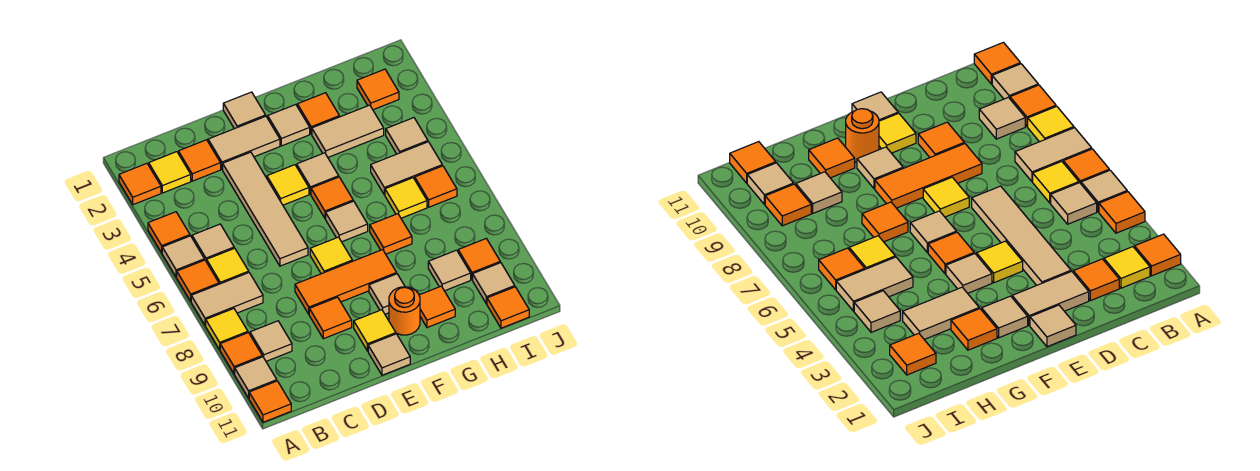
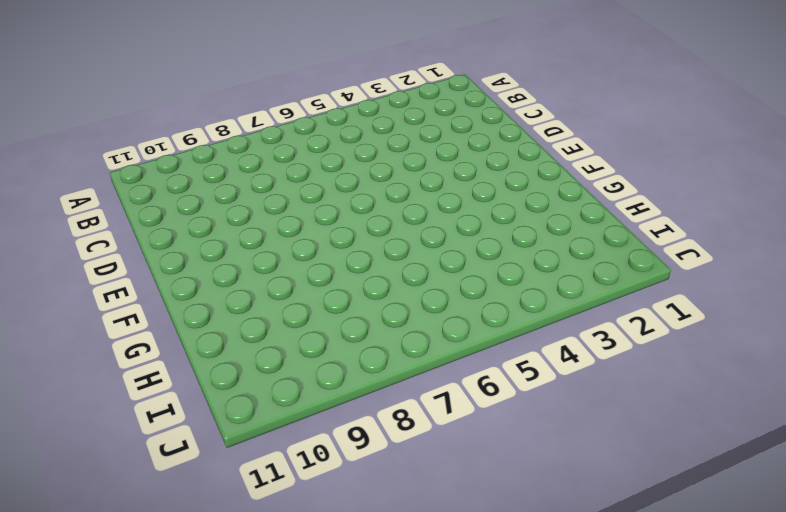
none -> orange 1x1 tile [119,164,161,205]
none -> orange 1x1 tile [148,212,190,253]
none -> tan 1x1 tile [162,236,204,277]
none -> orange 1x1 tile [177,260,219,301]

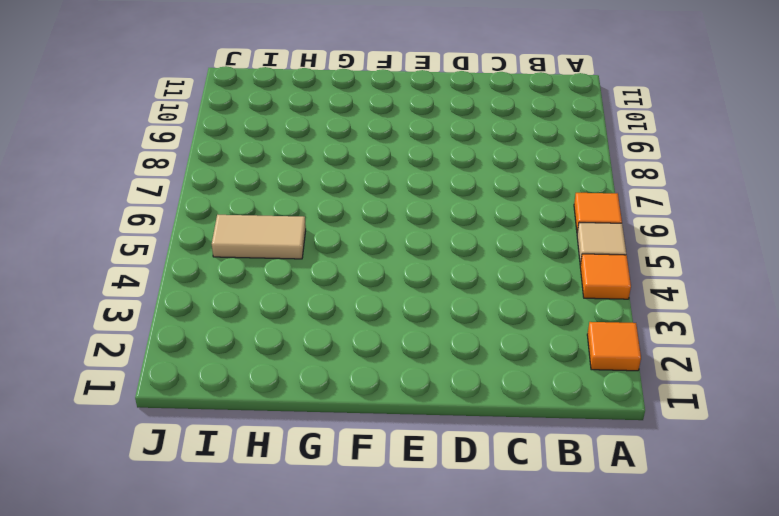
none -> tan 1x2 tile [191,273,263,326]
none -> yellow 1x1 tile [206,309,248,350]
none -> orange 1x1 tile [220,333,262,374]
none -> tan 1x1 tile [235,357,277,398]

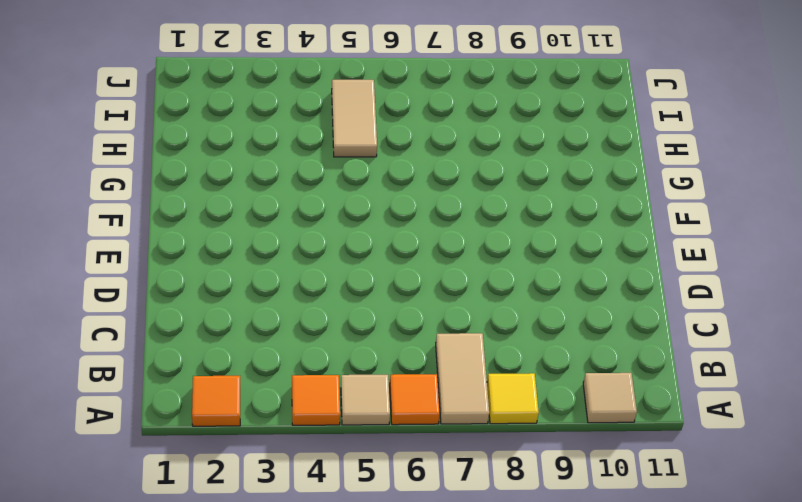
none -> orange 1x1 tile [220,333,262,374]
none -> orange 1x1 tile [249,381,291,422]
none -> yellow 1x1 tile [149,152,191,193]
none -> tan 1x1 tile [192,224,234,262]

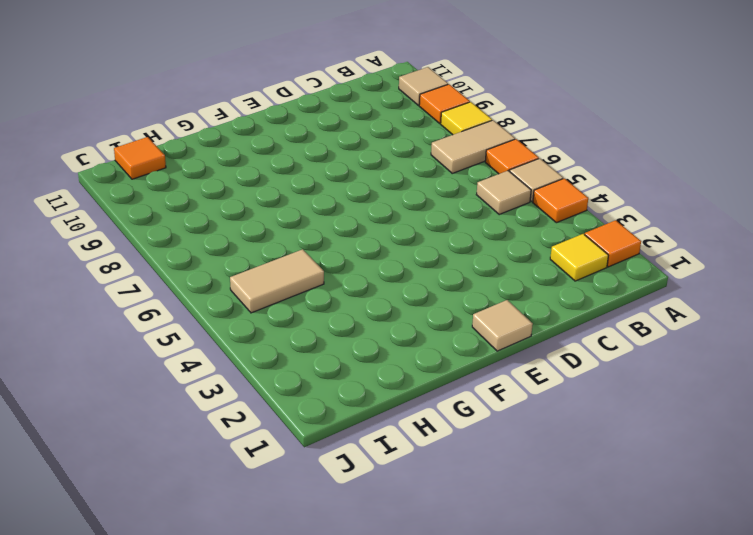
none -> orange 1x1 tile [249,381,291,422]
none -> yellow 1x1 tile [207,248,249,284]
none -> tan 1x1 tile [250,321,292,361]
none -> orange 1x1 tile [178,140,221,181]

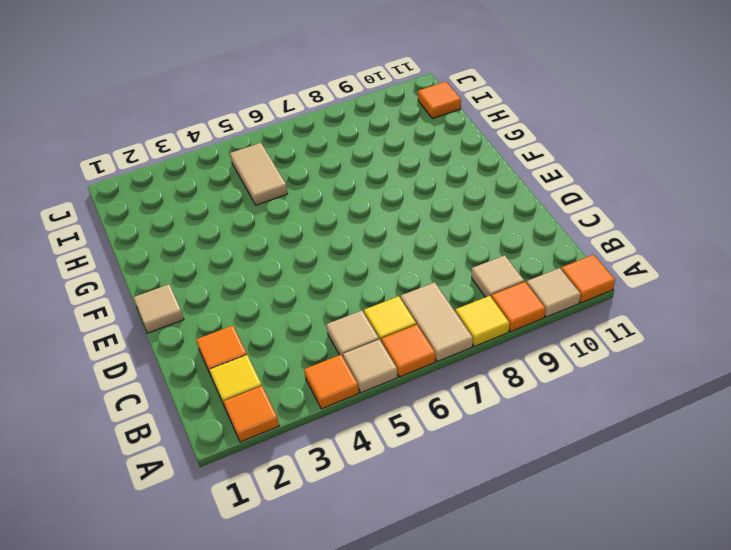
none -> tan 1x2 tile [208,116,280,169]
none -> tan 1x4 tile [223,152,308,266]
none -> orange 1x3 tile [295,250,397,314]
none -> orange 1x1 tile [309,297,352,339]

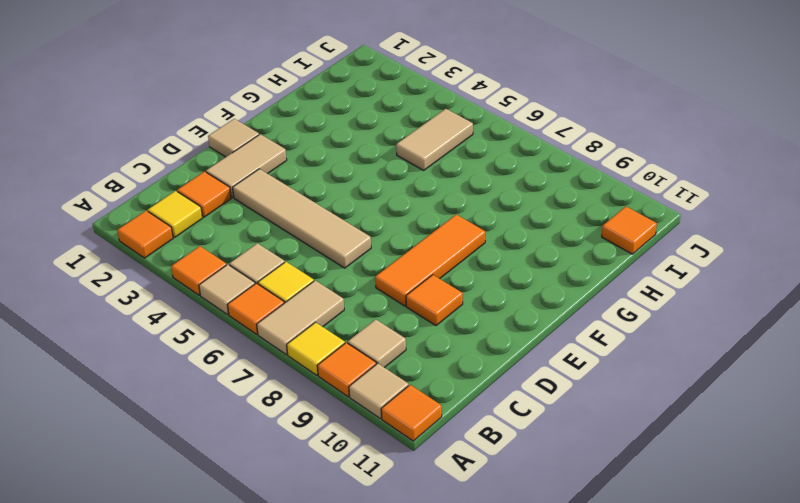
none -> yellow 1x1 tile [267,165,309,205]
none -> yellow 1x1 tile [310,237,352,274]
none -> yellow 1x1 tile [354,310,396,351]
none -> tan 1x1 tile [368,334,410,375]

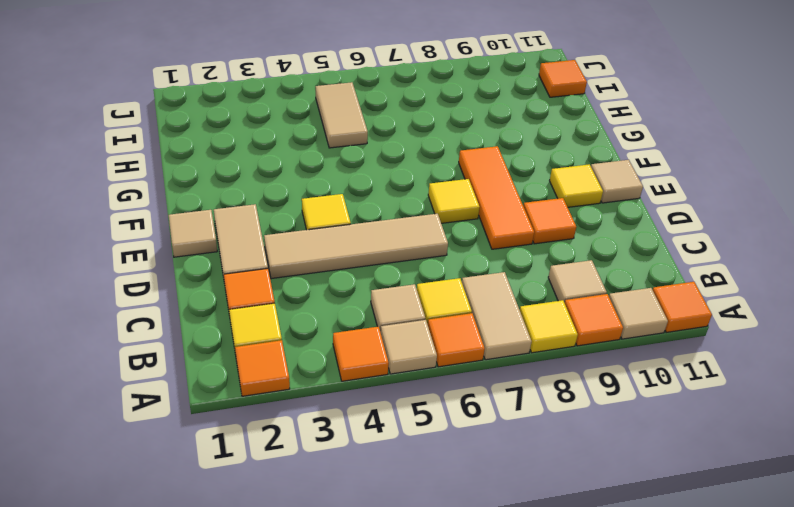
none -> tan 1x1 tile [268,105,310,146]
none -> tan 1x1 tile [297,153,339,194]
none -> orange 1x1 tile [311,177,353,218]
none -> tan 1x1 tile [326,201,368,242]

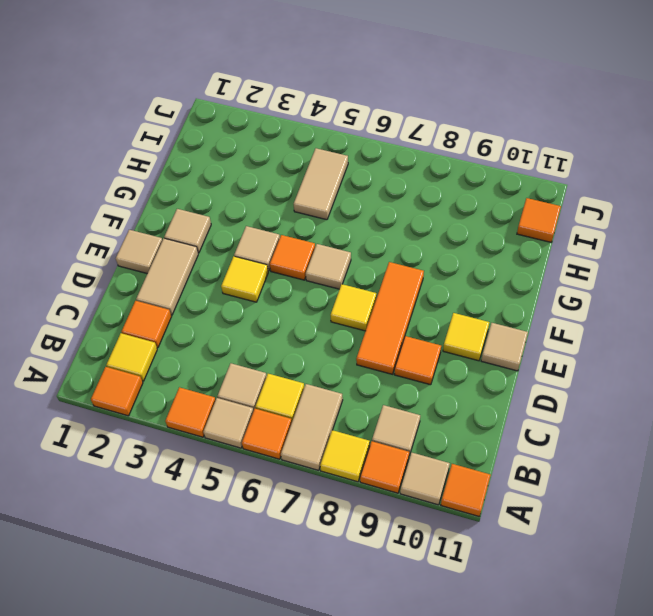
none -> tan 1x4 tile [223,152,308,266]
none -> tan 1x1 tile [369,274,405,314]
none -> orange 1x1 round brick [389,287,420,335]
none -> orange 1x1 tile [297,93,339,134]

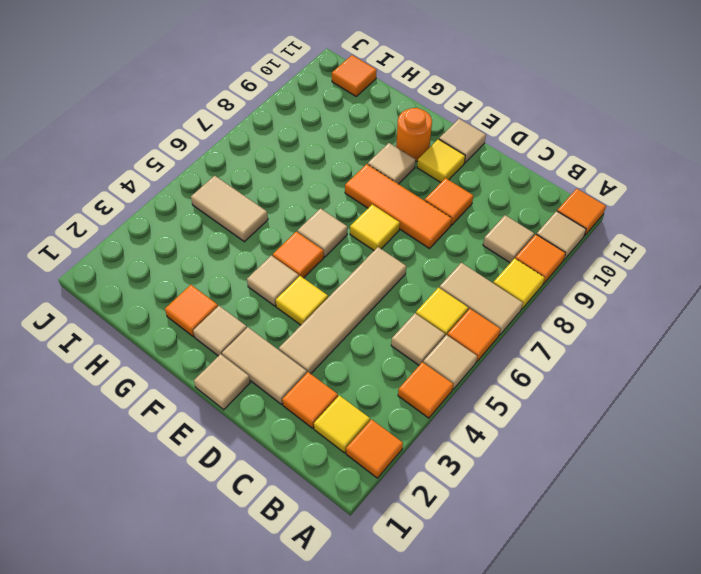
none -> tan 1x2 tile [312,105,384,157]
none -> orange 1x1 tile [370,214,412,254]
none -> orange 1x1 tile [419,286,455,328]
none -> yellow 1x1 tile [385,178,427,218]

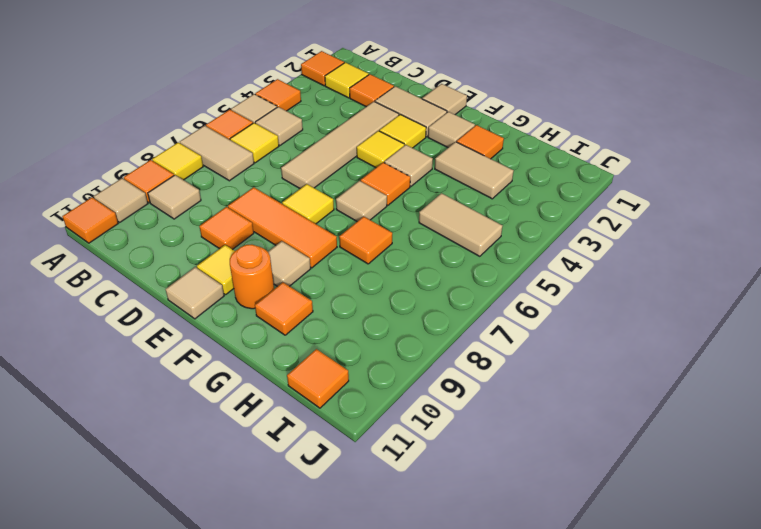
yellow 1x1 tile [379,114,426,148] -> yellow 1x1 tile moved to [385,178,427,218]
none -> tan 1x1 tile [428,250,471,291]
none -> orange 1x1 tile [357,69,399,110]
none -> tan 1x1 tile [386,118,428,154]
none -> orange 1x1 tile [415,166,457,207]

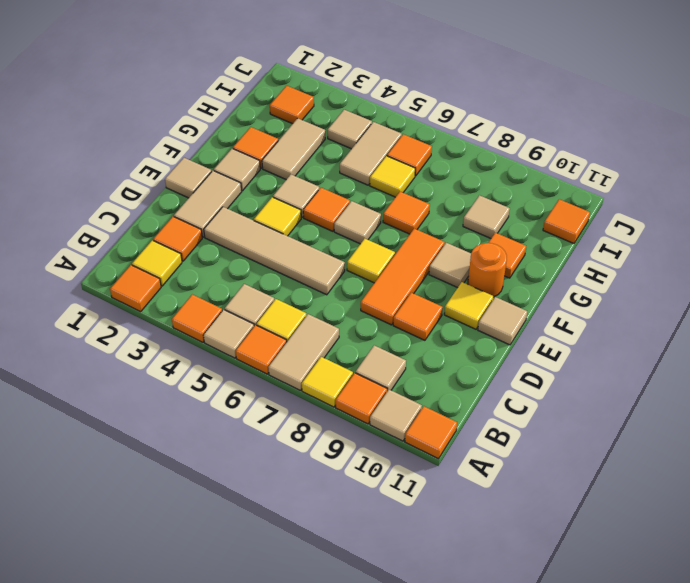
none -> orange 1x1 tile [458,239,500,280]
none -> tan 1x1 tile [473,263,515,304]

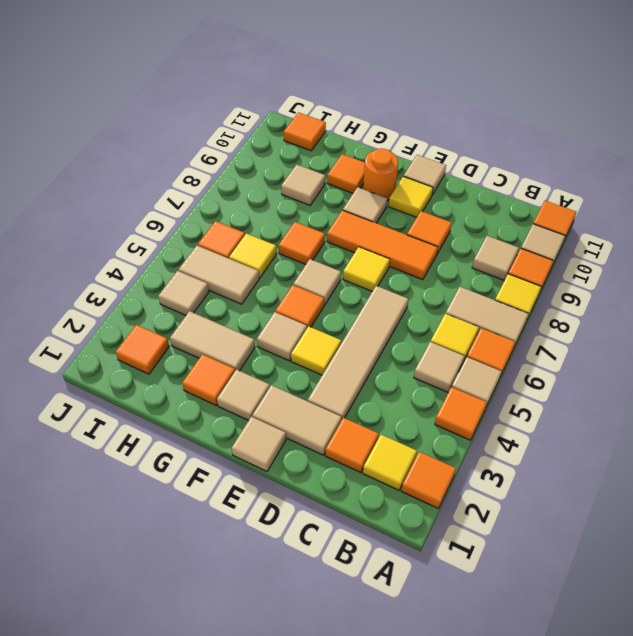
none -> orange 1x1 tile [458,239,500,280]
none -> tan 1x1 tile [473,263,515,304]

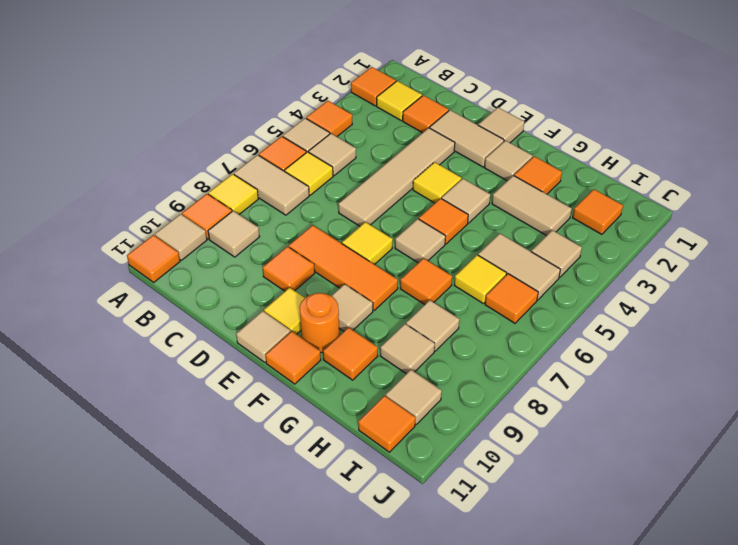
orange 1x1 tile [266,331,321,384] -> orange 1x1 tile moved to [458,239,500,280]
tan 1x1 tile [406,300,459,351] -> none

